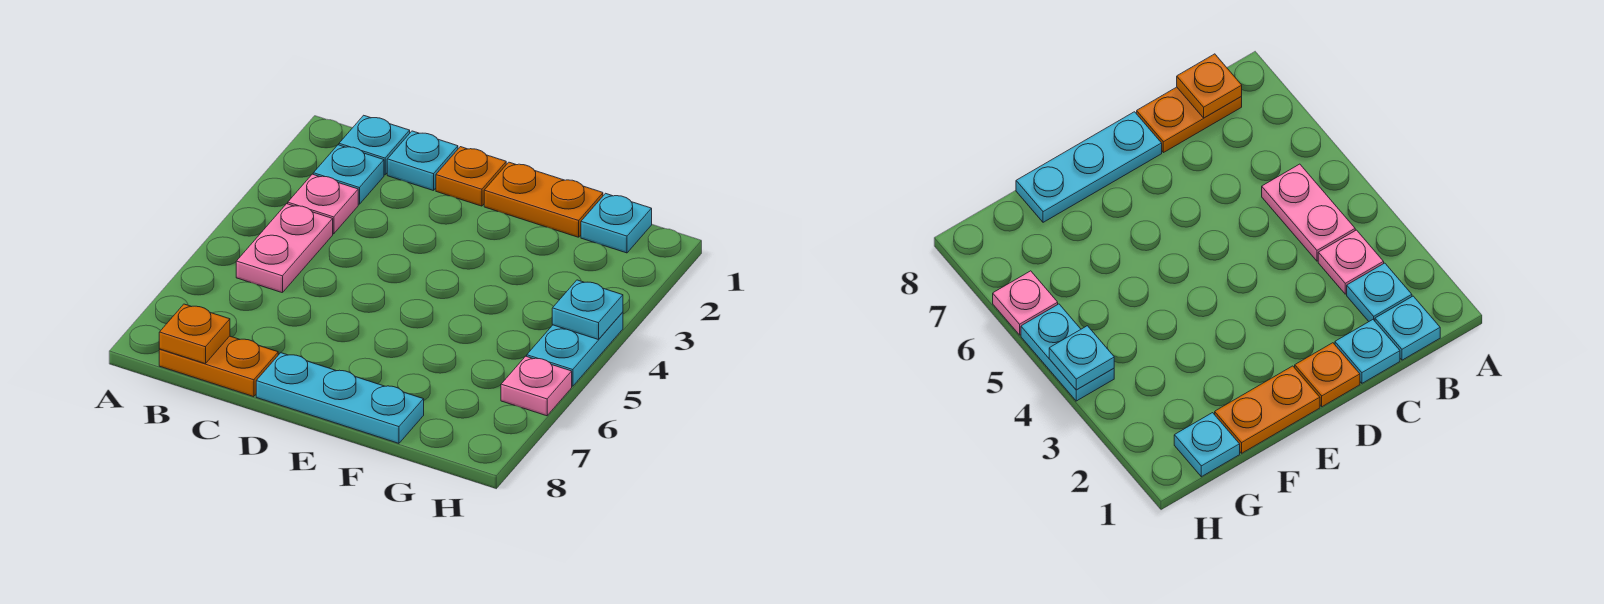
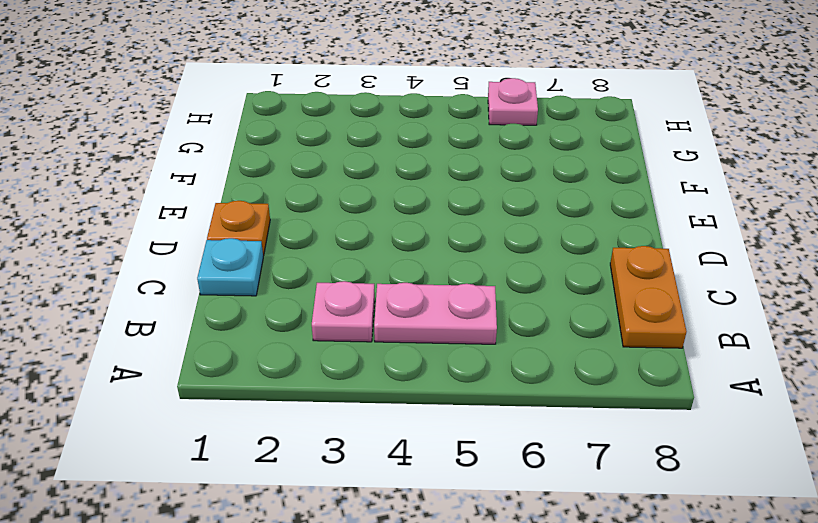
none -> cyan 1x1 plate [339,115,410,175]
none -> cyan 1x1 plate [313,145,384,204]
none -> cyan 1x3 plate [256,353,424,443]

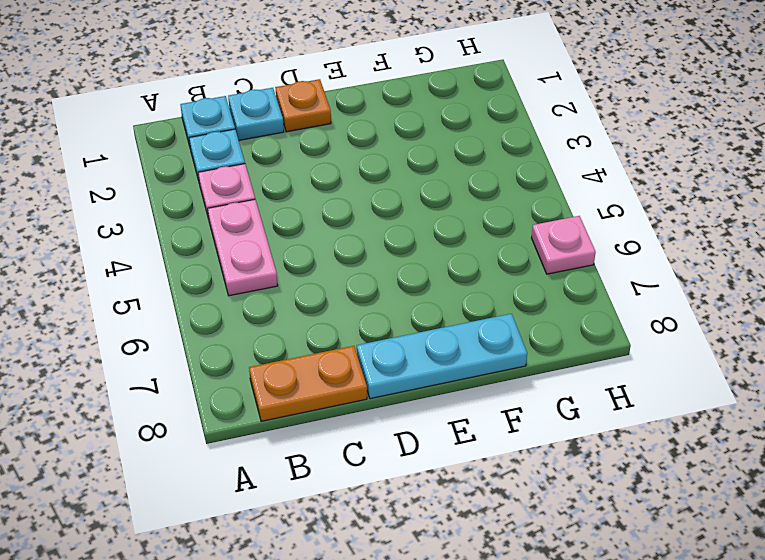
none -> orange 1x2 plate [484,162,603,237]
none -> cyan 1x1 plate [581,193,652,253]
none -> cyan 1x2 plate [527,312,623,386]

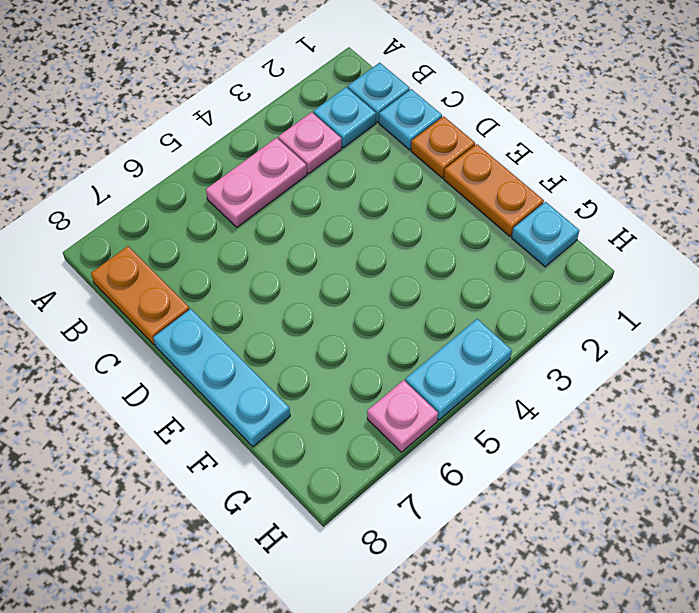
none -> orange 1x1 plate [159,304,230,364]
none -> cyan 1x1 plate [552,280,623,340]

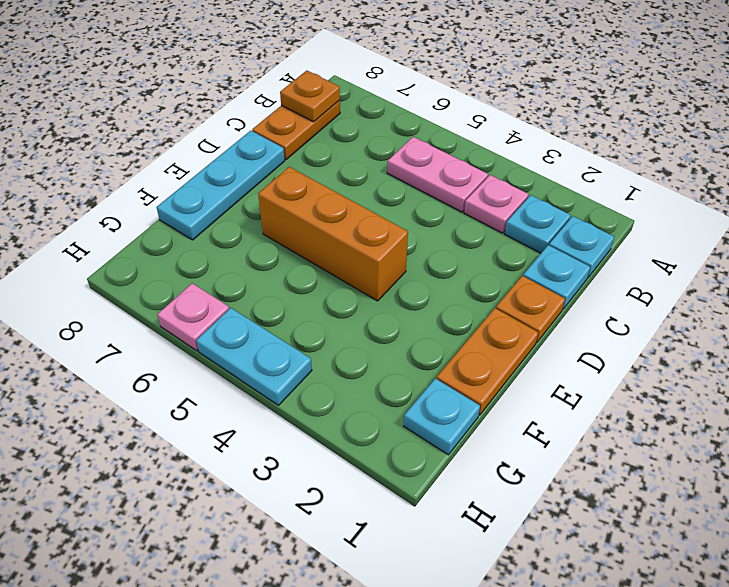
orange 1x3 brick [258,167,408,301] -> none
none -> cyan 1x1 plate [552,280,623,340]

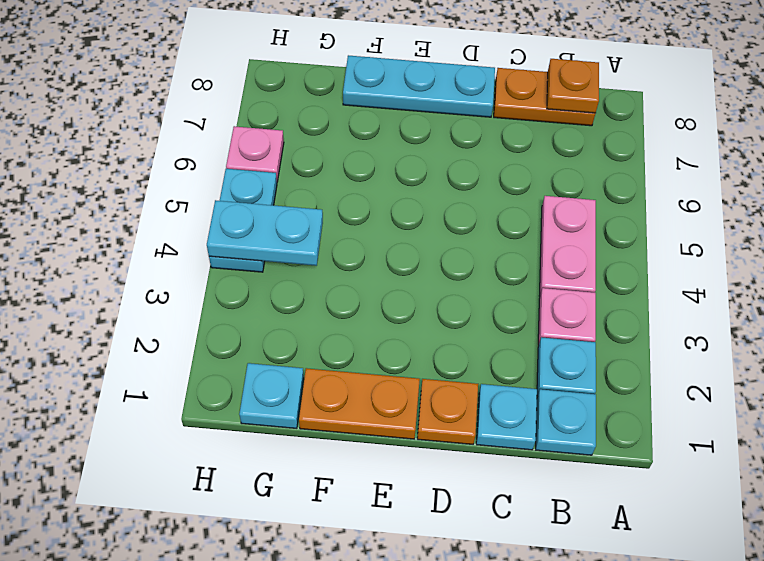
cyan 1x2 plate [207,200,323,266] -> cyan 1x1 plate [552,280,623,340]

